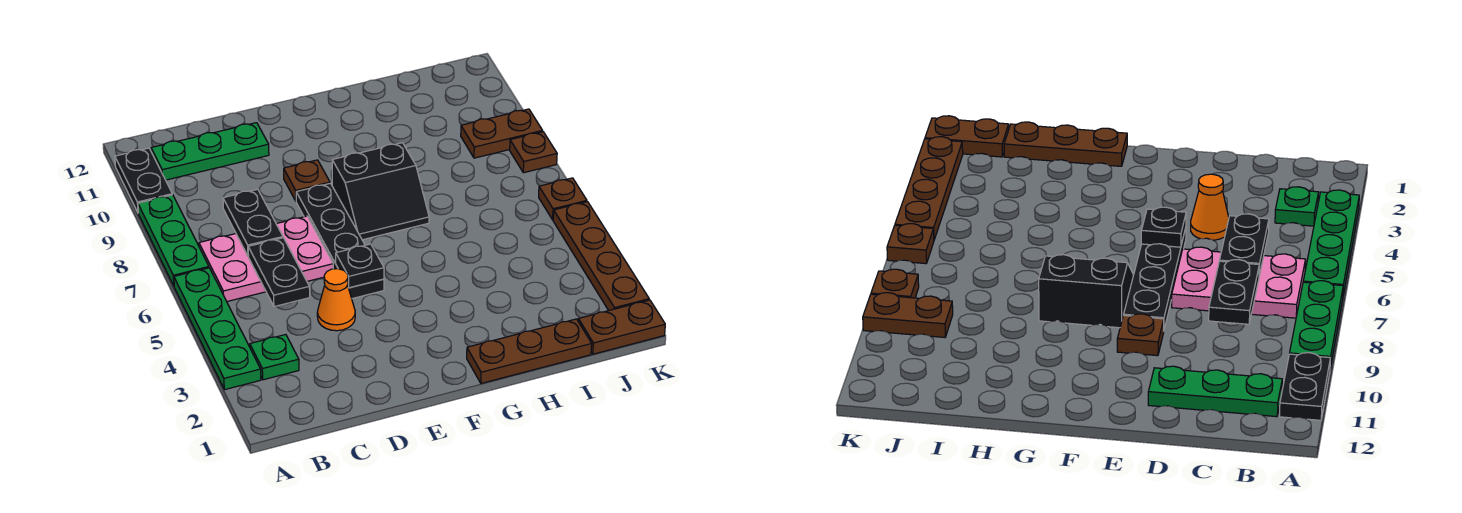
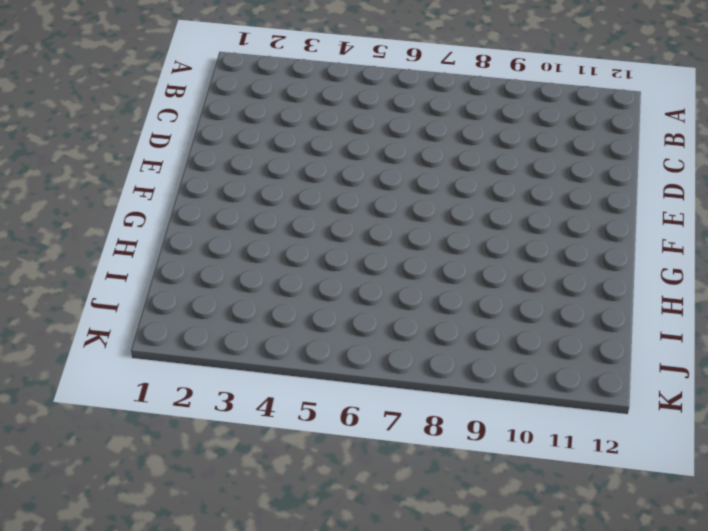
none -> green 1x4 plate [174,268,261,390]
none -> green 1x3 plate [138,195,209,286]
none -> black 1x2 plate [115,148,172,212]

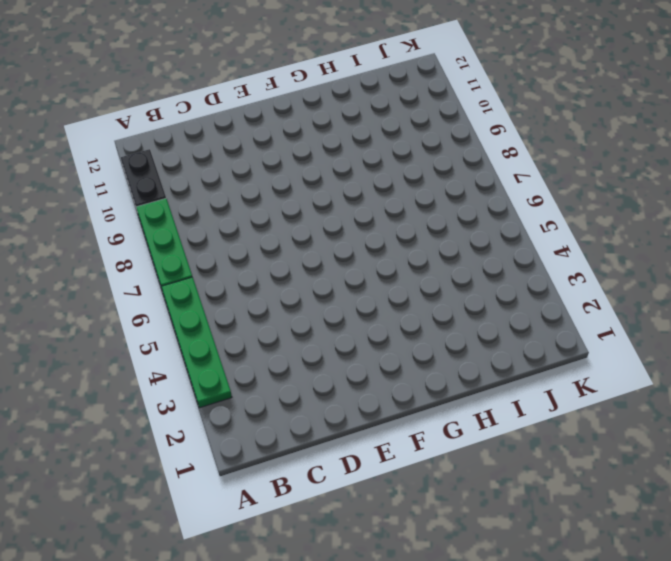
none -> green 1x1 plate [250,335,299,380]
none -> pink 2x3 plate [199,216,333,301]
none -> green 1x3 plate [151,123,269,180]

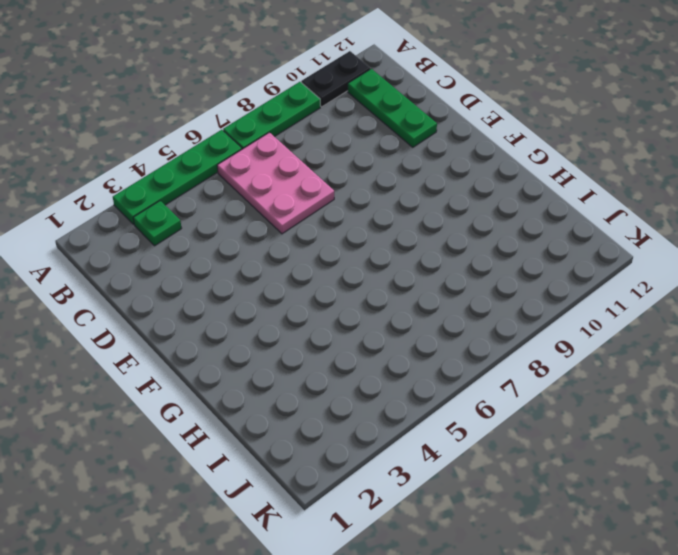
none -> orange 1x1 cone [317,269,355,331]
none -> black 1x4 plate [296,183,384,299]
none -> brown 1x1 plate [284,160,330,201]

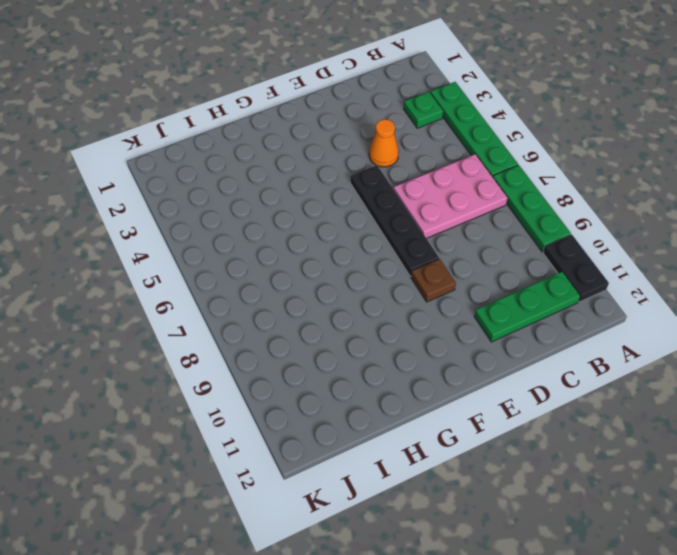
none -> black 2x2 slope [332,143,429,240]
none -> brown 1x3 plate [467,319,592,383]
none -> brown 1x2 plate [578,300,665,354]

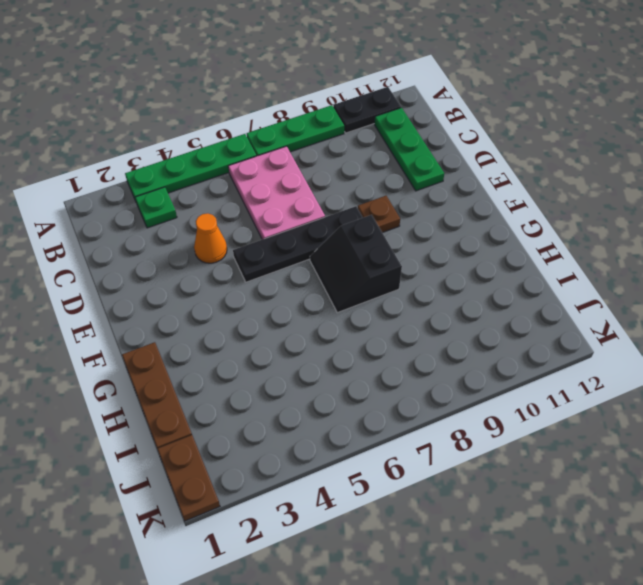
none -> brown 1x2 plate [461,109,543,158]
none -> brown 1x4 plate [553,202,649,310]
none -> brown 1x1 plate [539,178,587,220]

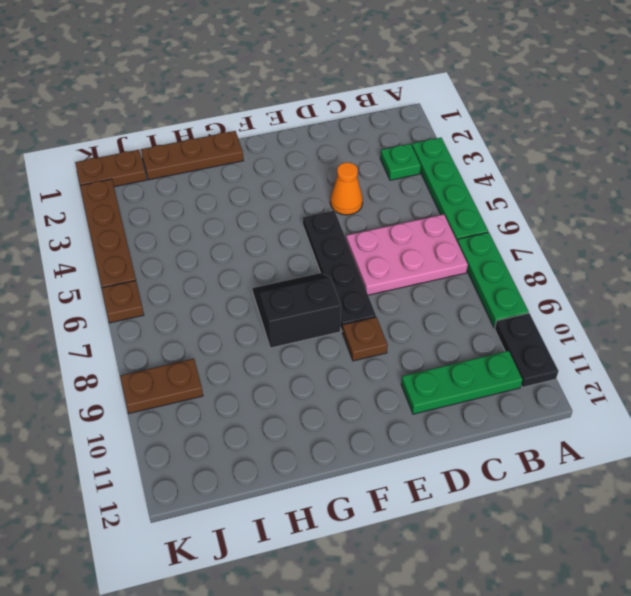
none -> brown 1x1 plate [510,132,557,173]
none -> black 1x2 plate [248,238,310,307]
none -> black 1x2 plate [223,189,283,256]

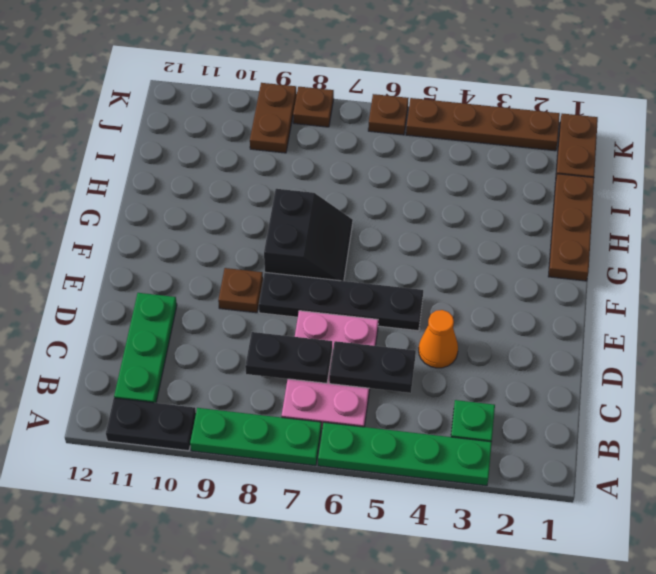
none -> black 1x1 plate [336,244,384,288]

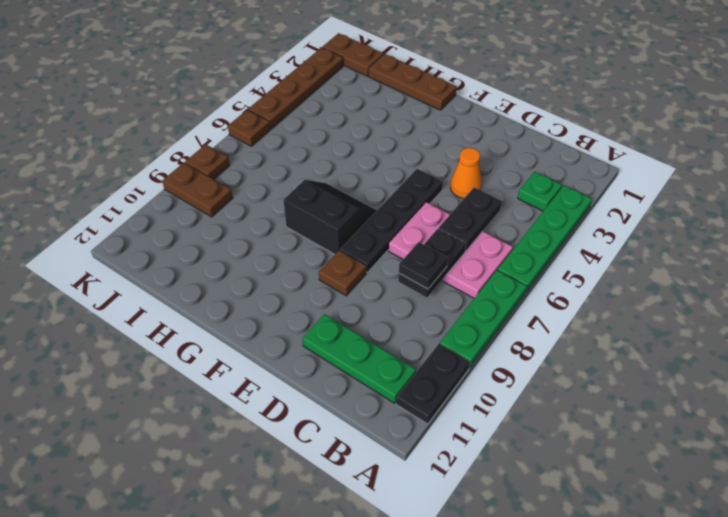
black 1x1 plate [399,242,448,289] -> black 1x1 plate moved to [336,244,384,288]

